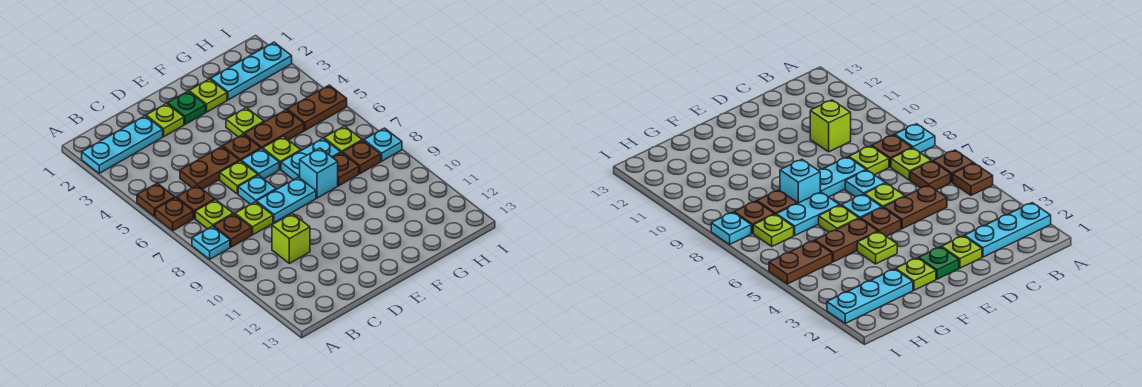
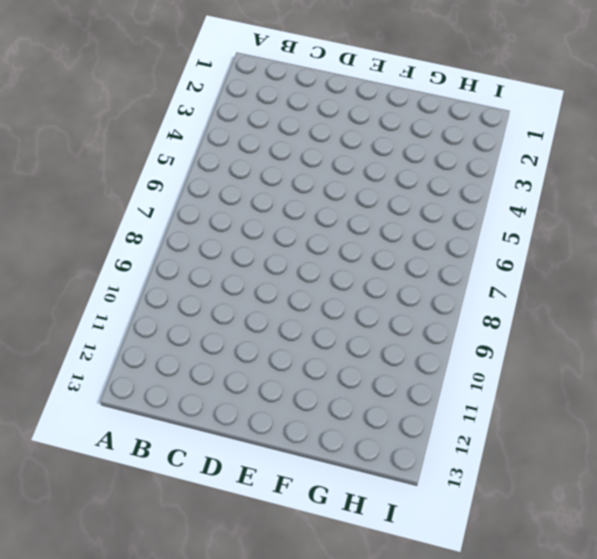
none -> cyan 1x3 plate [82,116,163,173]
none -> brown 1x1 plate [137,183,175,216]
none -> brown 1x1 plate [155,198,193,231]

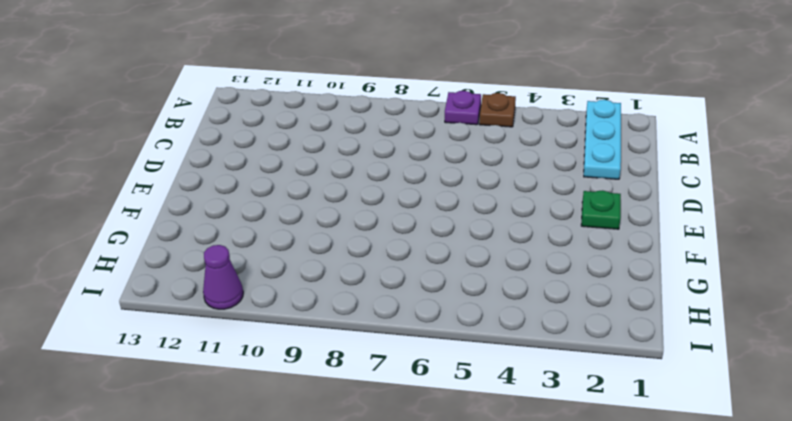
purple 1x1 plate [445,91,481,125] -> brown 1x1 plate [155,198,193,231]
purple 1x1 cone [203,245,243,309] -> none
none -> cyan 1x1 plate [192,226,230,259]
none -> brown 1x1 plate [177,185,215,218]
none -> lime 1x1 plate [195,200,233,229]

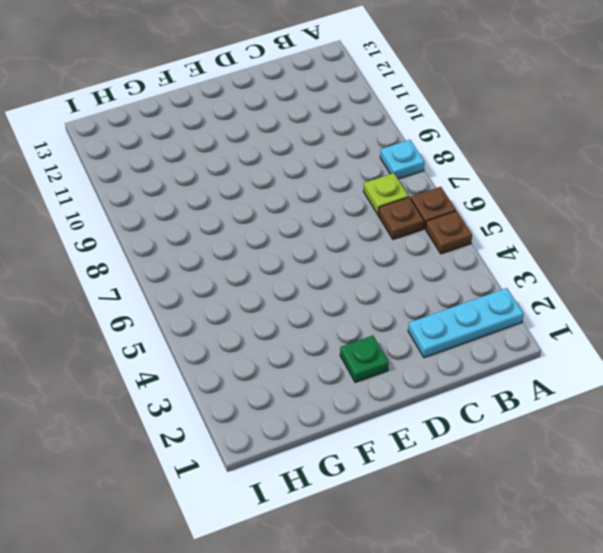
none -> brown 1x1 plate [214,214,252,247]
none -> brown 1x2 plate [180,147,239,189]
none -> lime 1x1 plate [235,202,273,235]

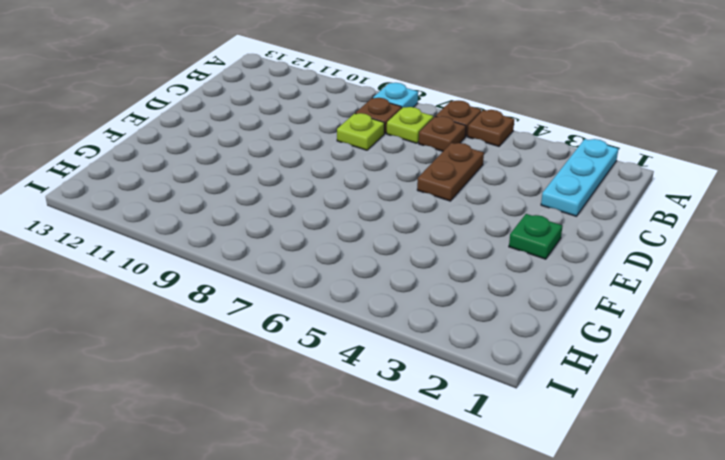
none -> lime 1x1 brick [272,213,310,263]
none -> lime 1x1 plate [146,104,184,136]
none -> lime 1x1 plate [220,161,258,194]

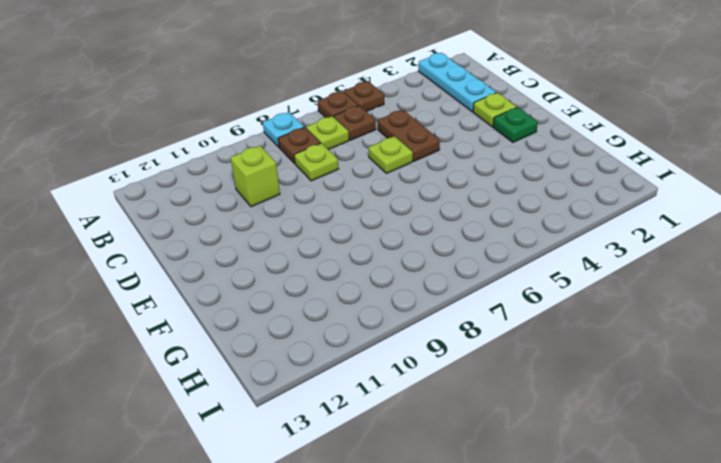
none -> cyan 1x1 plate [238,175,276,204]
none -> cyan 1x2 plate [257,177,316,223]
none -> brown 1x1 plate [223,134,261,161]

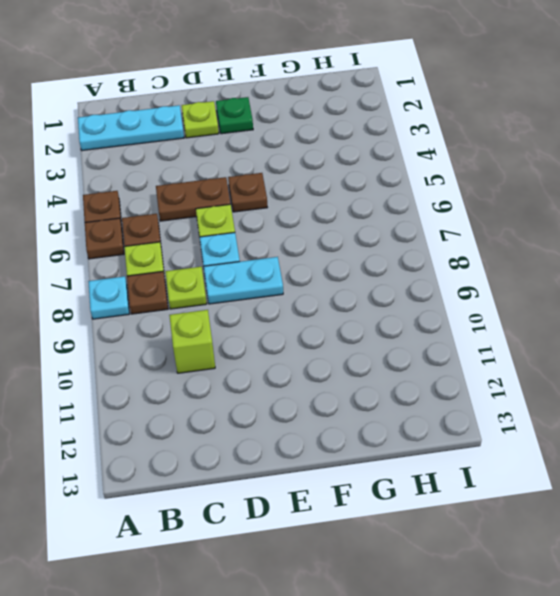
none -> cyan 1x1 plate [241,149,279,179]
none -> lime 1x1 plate [189,79,227,112]
none -> lime 1x1 plate [226,108,264,137]

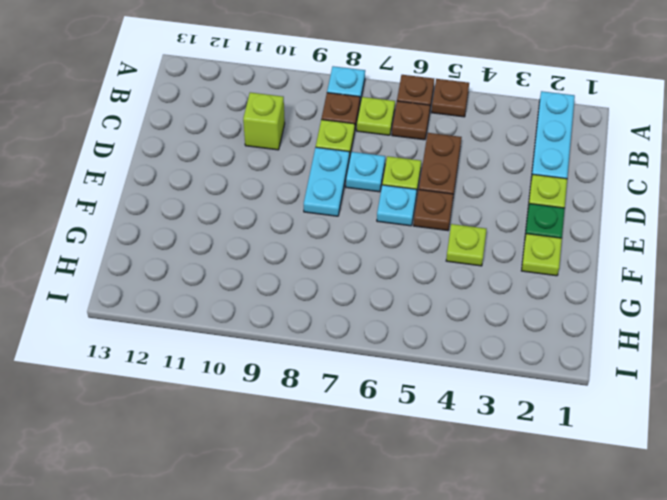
none -> brown 1x2 plate [244,110,304,149]
none -> lime 1x1 plate [263,136,301,169]
none -> cyan 1x2 plate [281,138,341,180]

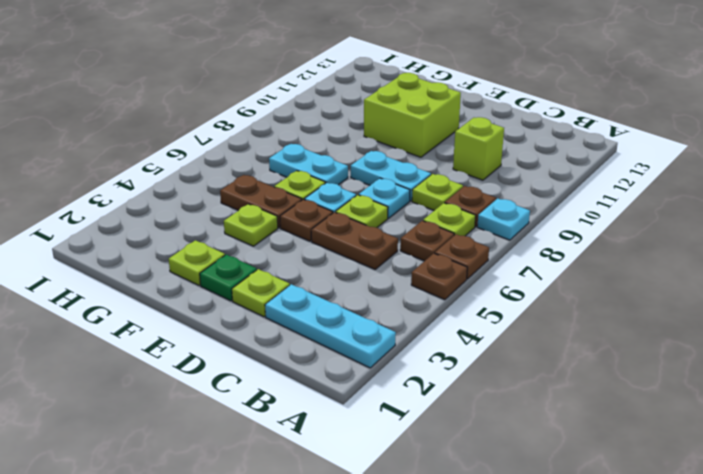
lime 2x2 brick [364,73,461,157] -> none
none -> cyan 1x1 brick [300,148,338,198]
none -> cyan 1x3 plate [211,42,292,100]
none -> brown 1x1 plate [333,153,359,186]

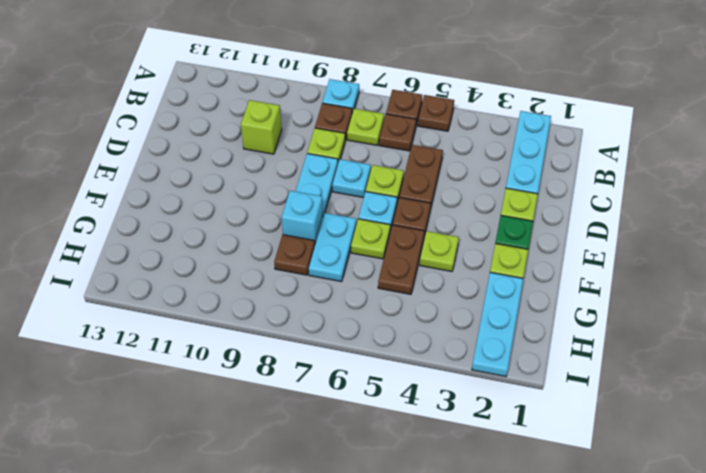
none -> brown 1x2 plate [287,85,347,131]
none -> lime 1x1 plate [324,126,362,153]
none -> brown 1x1 plate [343,141,381,174]

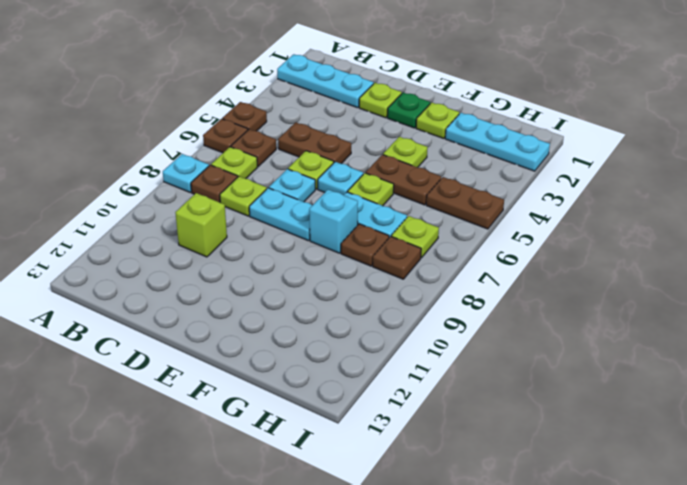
none -> brown 1x1 plate [223,134,261,161]
none -> cyan 1x1 plate [364,128,402,161]

